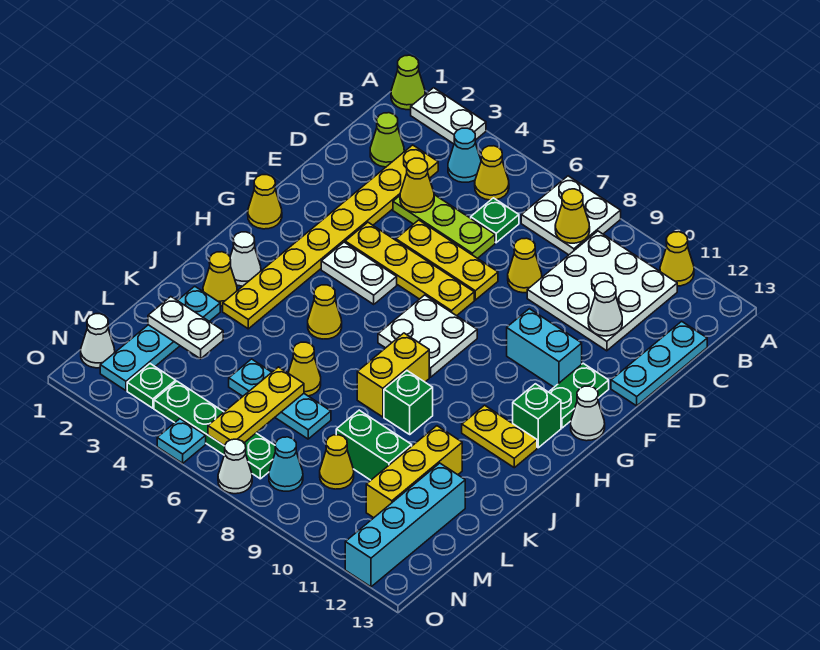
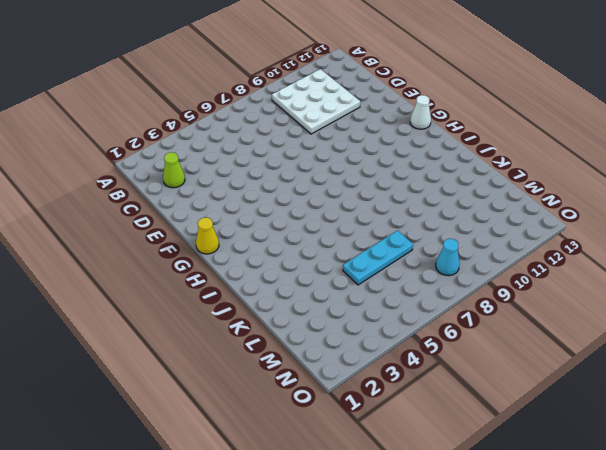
none -> lime 1x1 cone [391,55,425,110]
none -> white 1x2 plate [411,88,486,144]
none -> white 2x2 plate [521,176,621,255]
none -> yellow 1x1 cone [660,232,694,286]

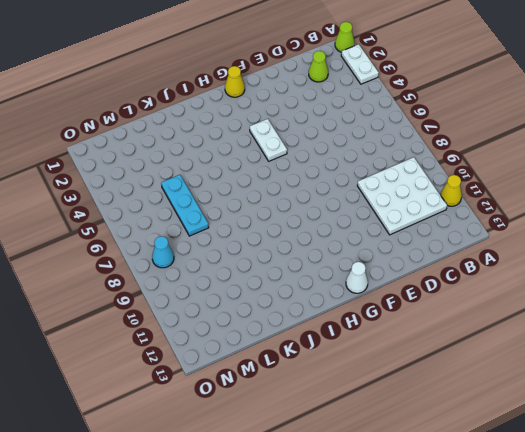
none -> white 2x2 plate [521,176,621,255]
none -> cyan 1x1 cone [448,128,481,182]
none -> yellow 1x1 cone [475,146,509,200]
none -> yellow 1x8 plate [223,145,438,329]

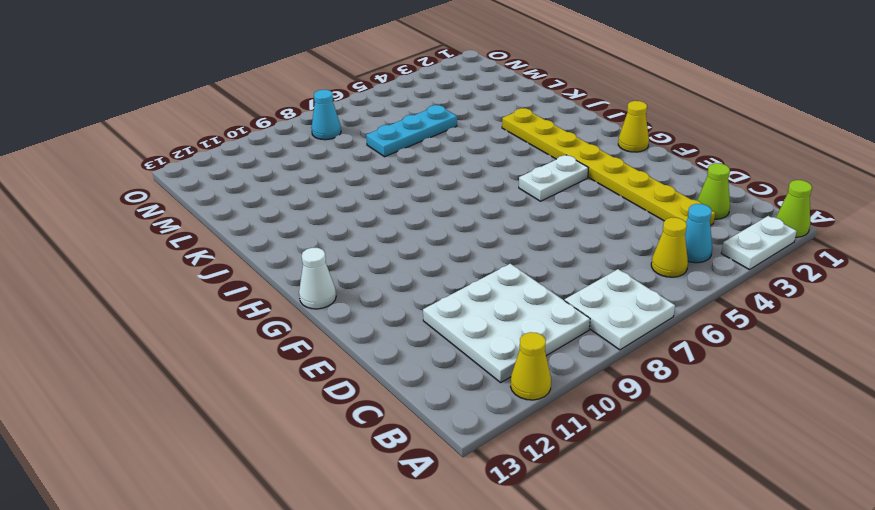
none -> green 1x1 plate [471,198,519,243]
none -> cyan 1x3 plate [611,321,707,406]
none -> lime 1x3 plate [393,195,495,258]
none -> yellow 1x1 cone [508,238,542,293]

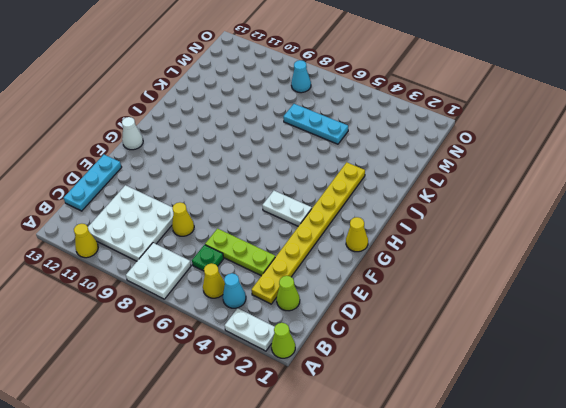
none -> yellow 1x3 plate [396,220,498,300]
none -> yellow 1x4 plate [345,222,474,316]
none -> cyan 1x2 brick [507,309,582,387]
none -> green 1x2 plate [549,363,609,428]

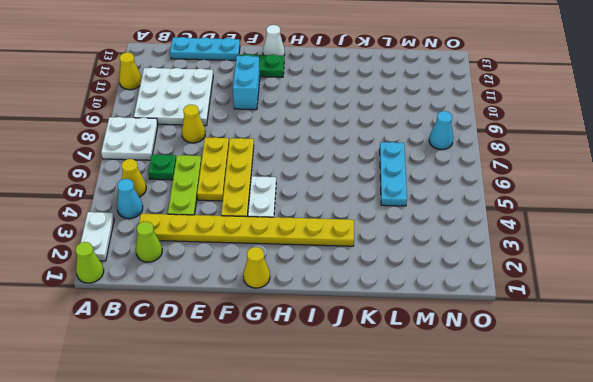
none -> white 2x2 plate [378,295,477,377]
none -> green 1x1 brick [513,384,561,448]
none -> white 1x1 cone [230,232,261,286]
none -> yellow 1x1 cone [308,285,342,339]

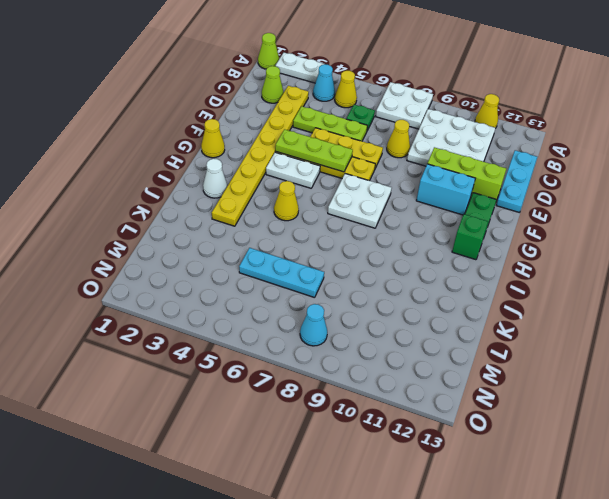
lime 1x3 brick [427,147,506,201] -> none
lime 1x3 plate [275,129,353,172] -> none
none -> white 1x1 cone [571,386,605,441]
none -> yellow 1x2 brick [357,333,429,417]
none -> yellow 1x2 plate [462,405,537,468]
none -> yellow 1x1 cone [203,252,237,306]

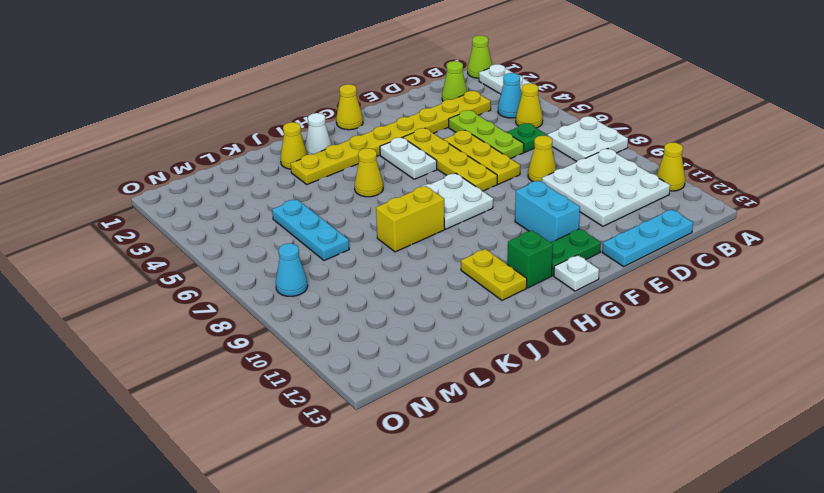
white 1x1 plate [554,255,599,291] -> white 1x1 cone [571,386,605,441]
none -> green 1x1 brick [384,371,433,434]
none -> cyan 1x4 plate [100,286,220,391]
none -> yellow 1x1 cone [288,342,321,396]
none -> yellow 1x3 brick [366,426,462,518]

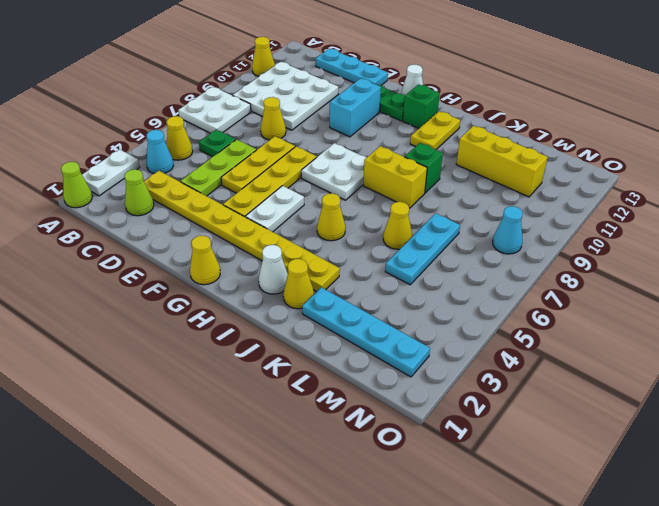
none -> green 1x2 brick [336,410,412,480]
none -> cyan 1x4 brick [345,463,465,587]
none -> yellow 1x1 cone [320,435,354,489]
none -> white 1x1 cone [81,314,115,368]

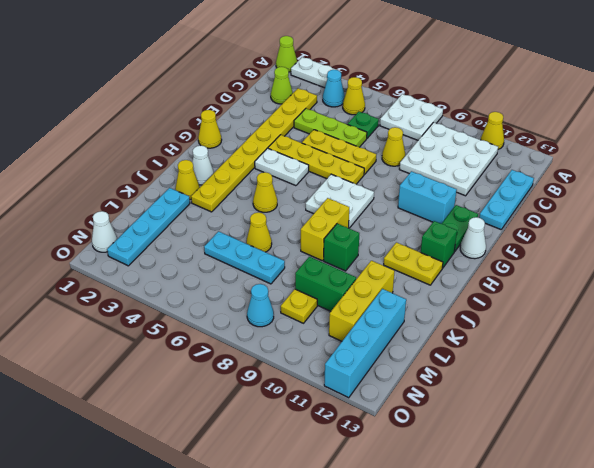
yellow 1x1 plate [281,289,317,323] -> yellow 1x1 cone [320,435,354,489]
none -> green 1x1 plate [127,364,176,408]
none -> green 1x4 plate [154,381,276,479]
none -> cyan 1x1 plate [157,419,206,463]
none -> white 1x1 cone [218,439,252,494]

